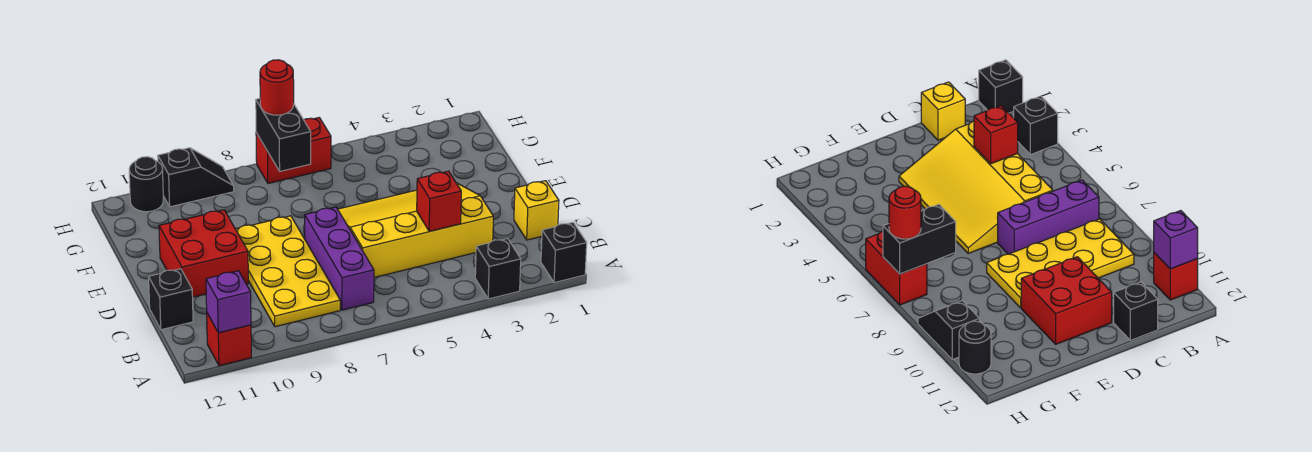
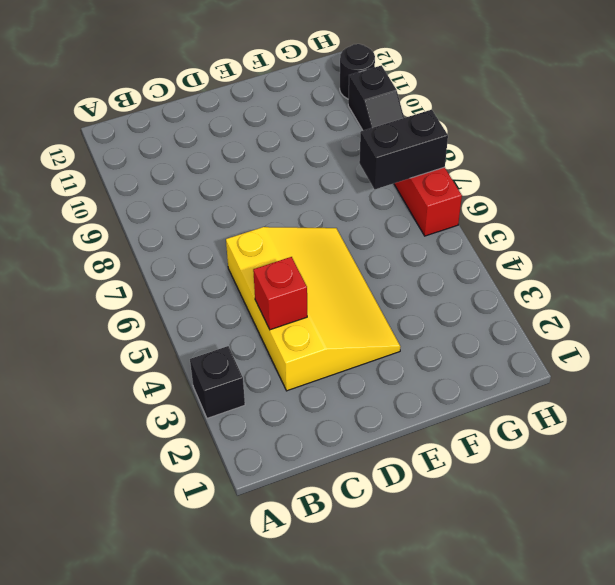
none -> black 1x1 brick [541,223,587,283]
none -> red 1x1 brick [207,313,251,366]
none -> purple 1x3 brick [305,207,374,310]

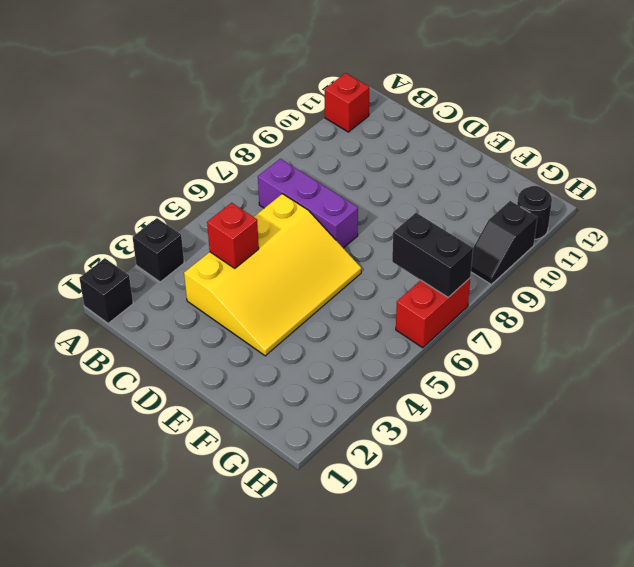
none -> yellow 2x4 plate [236,216,340,327]
none -> yellow 1x1 brick [514,181,559,240]
none -> black 1x1 brick [149,269,193,330]

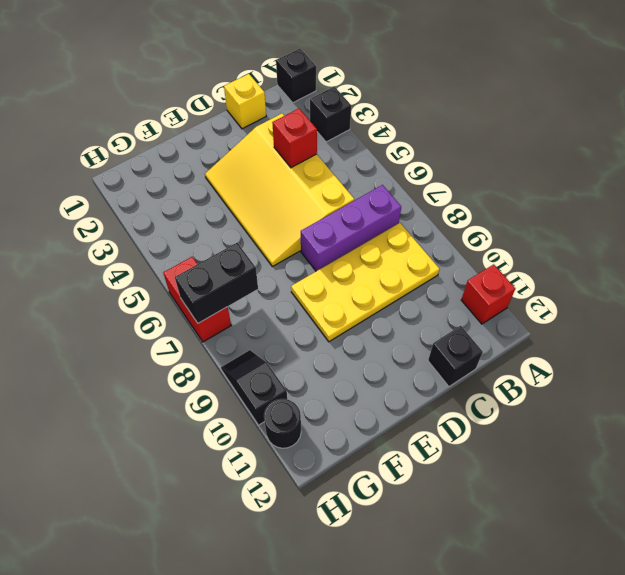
none -> red 2x2 brick [159,210,248,297]
none -> purple 1x1 brick [206,271,251,333]
none -> red 1x1 round brick [260,60,294,115]

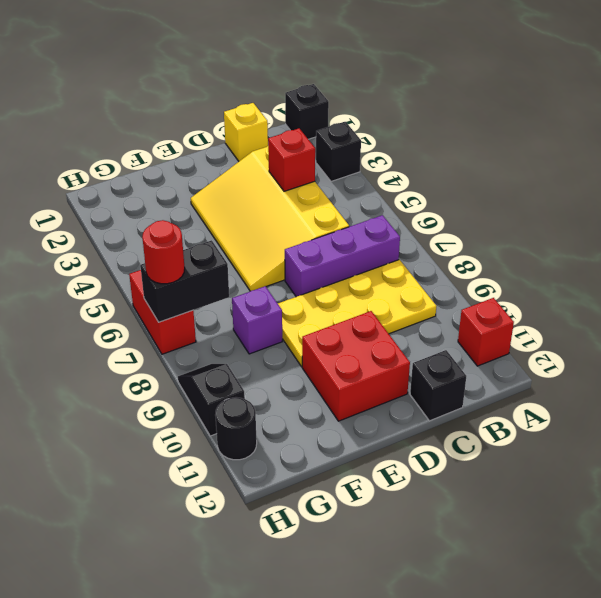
purple 1x1 brick [232,286,282,354] -> purple 1x1 brick moved to [206,271,251,333]

